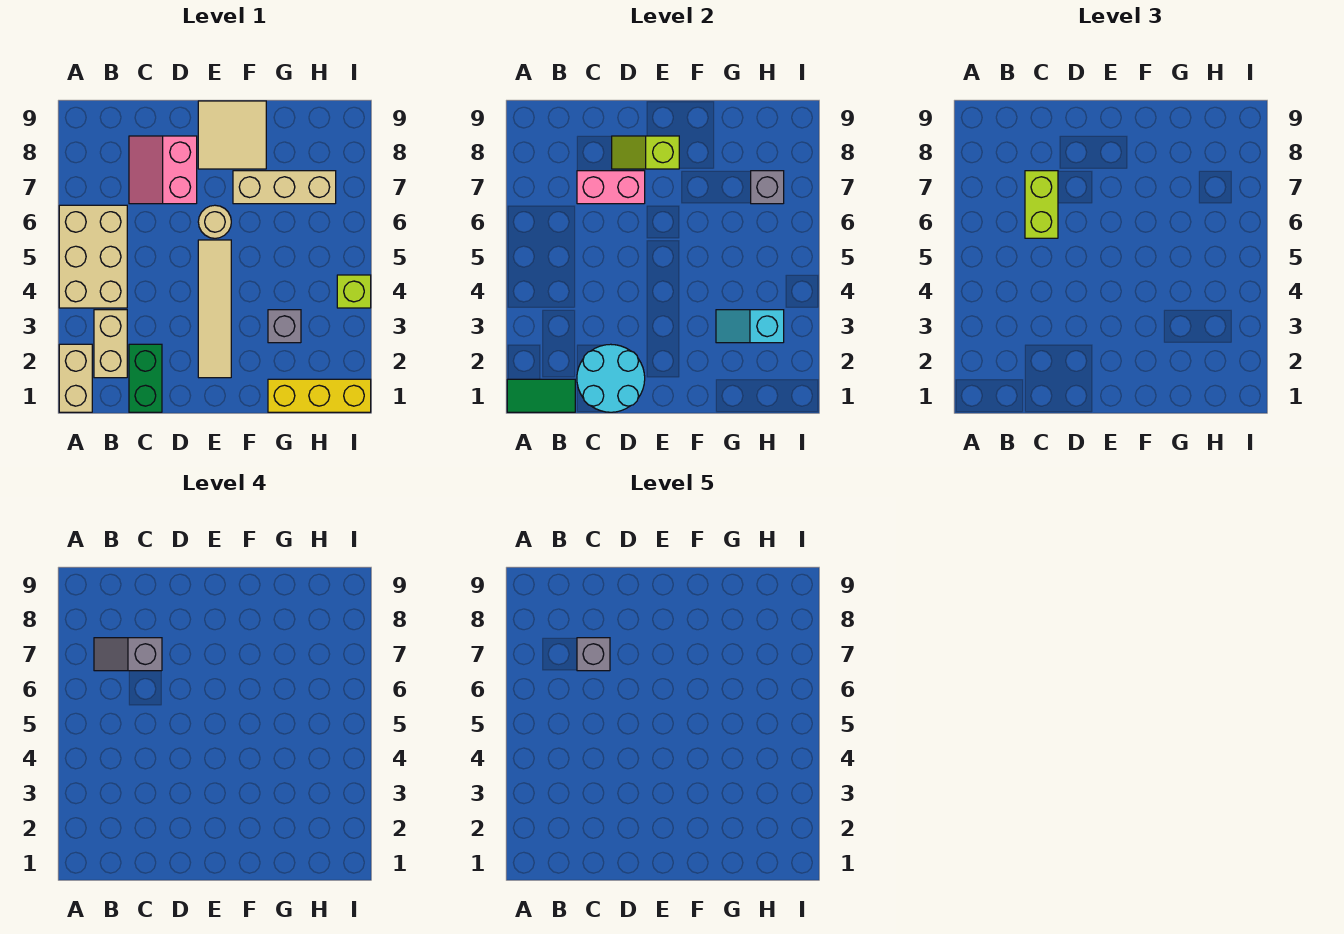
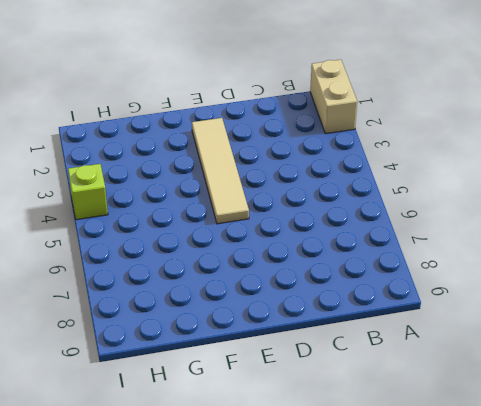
none -> tan 2x3 brick [59,205,127,308]
none -> tan 1x2 brick [94,310,127,378]
none -> green 1x2 brick [129,344,162,412]

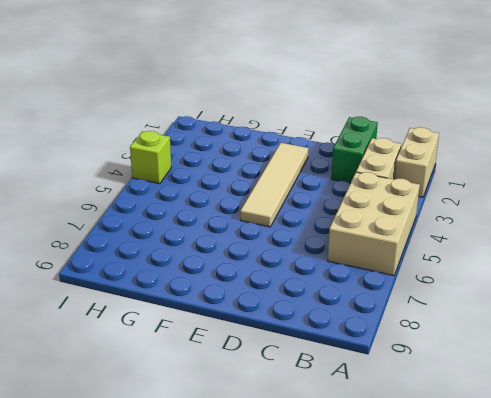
none -> pink 2x2 slope [129,136,197,204]
none -> tan 1x1 round brick [198,205,231,238]
none -> tan 2x2 tile [198,101,266,169]

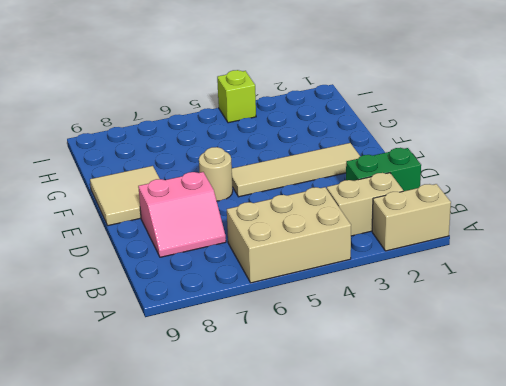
none -> tan 1x3 brick [233,171,336,204]
none -> yellow 1x3 brick [268,379,371,412]
none -> grey 1x1 brick [268,310,301,343]

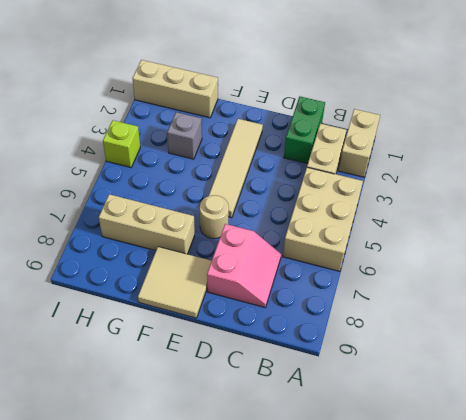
tan 1x3 brick [132,60,218,118] -> yellow 1x3 brick [268,379,371,412]
none -> green 1x2 tile [507,379,575,412]
none -> cyan 2x2 round brick [577,344,645,412]
none -> pink 1x2 brick [577,171,645,204]

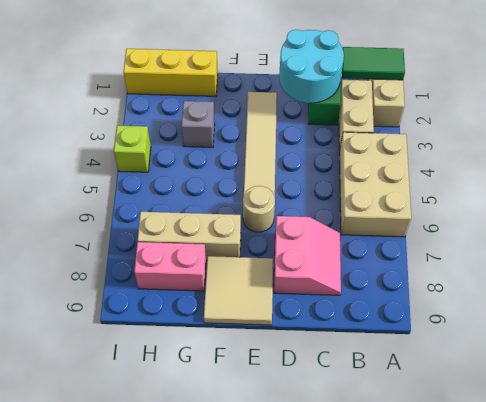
pink 1x2 brick [134,242,206,291] -> pink 1x2 brick moved to [577,171,645,204]
none -> lime 1x2 slope [612,136,679,169]
none -> cyan 1x2 slope [716,310,784,343]
none -> grey 1x1 brick [751,171,784,204]

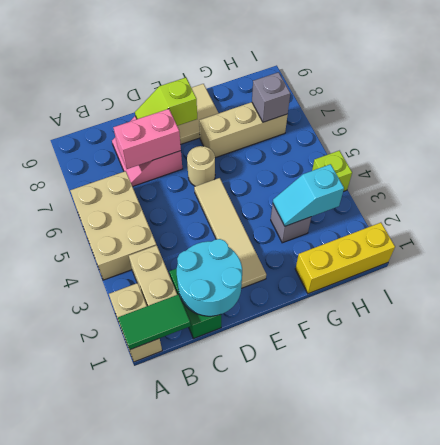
none -> lime 1x2 brick [1025,171,1058,238]
none -> grey 1x2 slope [94,638,162,671]
none -> grey 1x1 brick [577,638,610,671]

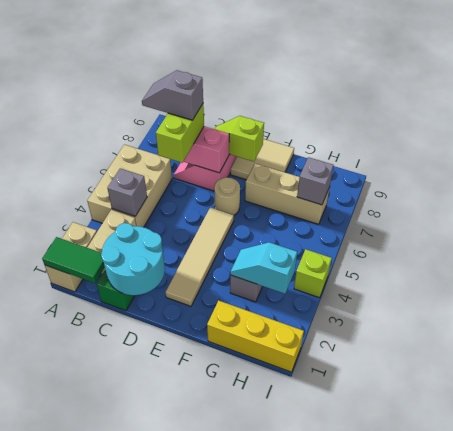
grey 1x1 brick [108,168,147,216] -> grey 1x1 brick moved to [577,638,610,671]

